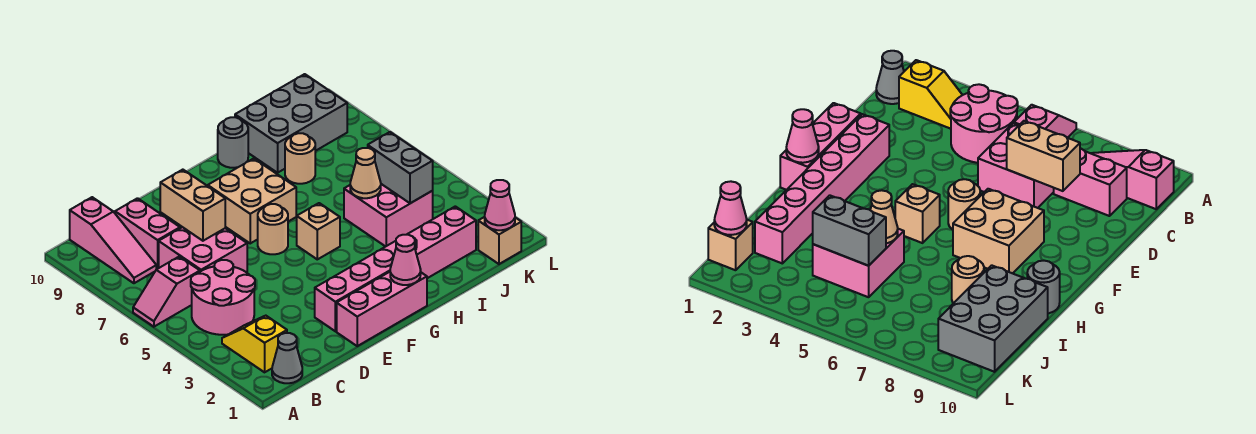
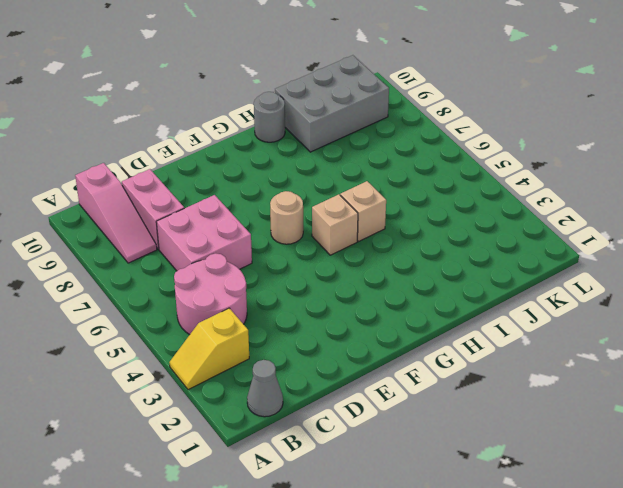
yellow 1x2 slope [169,308,249,390] -> yellow 1x2 slope turned to [222,316,287,372]
tan 1x1 brick [340,181,386,241] -> tan 1x1 brick moved to [478,217,521,264]
none -> pink 1x2 slope [133,257,200,327]
none -> pink 1x3 brick [337,272,427,346]
none -> pink 1x6 brick [315,206,476,331]

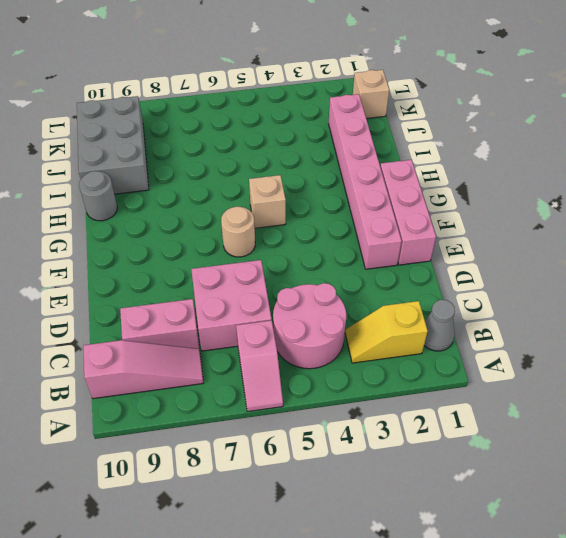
none -> tan 2x2 brick [208,158,296,243]
none -> pink 2x2 brick [344,184,433,247]
none -> tan 1x1 round brick [285,133,315,184]

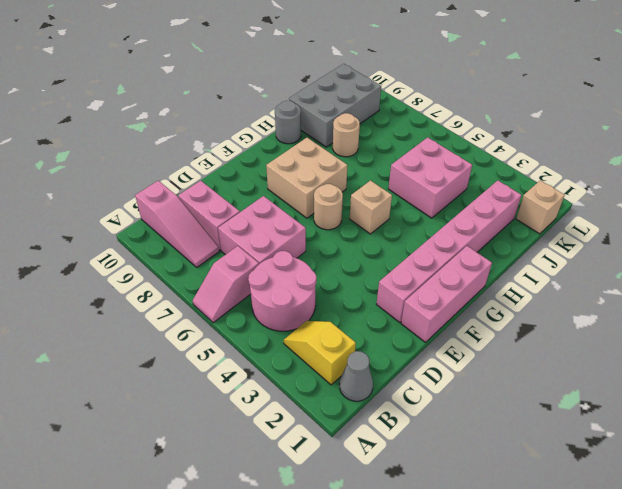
none -> tan 1x2 brick [160,170,225,241]
none -> pink 1x1 cone [390,235,421,285]
none -> tan 1x1 cone [350,148,381,198]

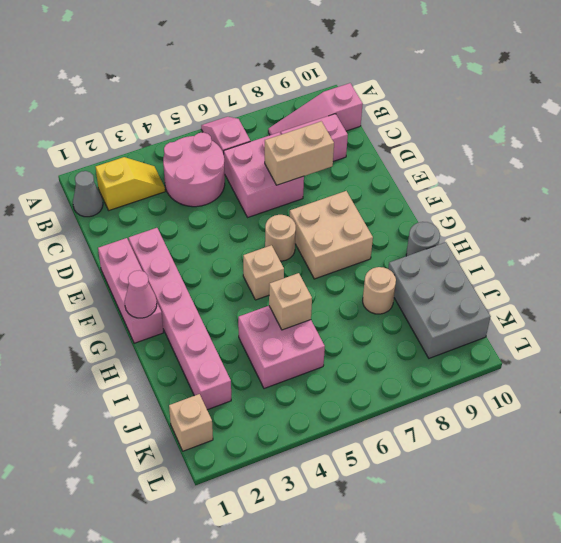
tan 1x1 brick [269,273,312,330] -> tan 1x1 cone [350,148,381,198]
none -> grey 1x2 brick [368,132,433,203]
none -> pink 1x1 cone [485,180,515,230]

